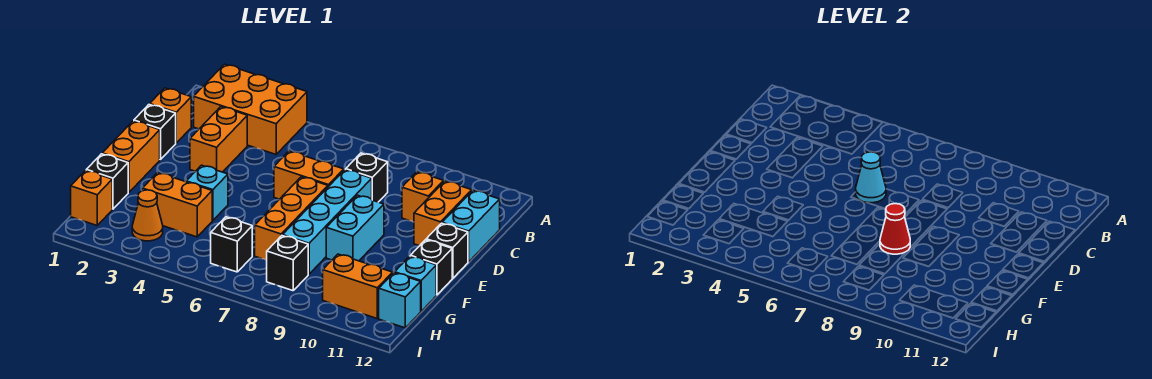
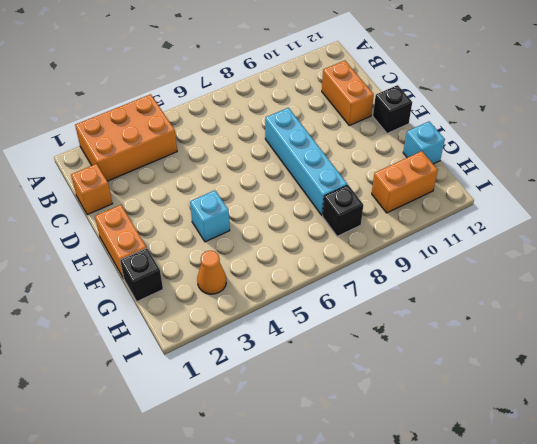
none -> orange 1x2 brick [190,107,247,172]
none -> black 1x1 brick [346,153,388,202]
none -> orange 1x1 brick [402,172,444,222]

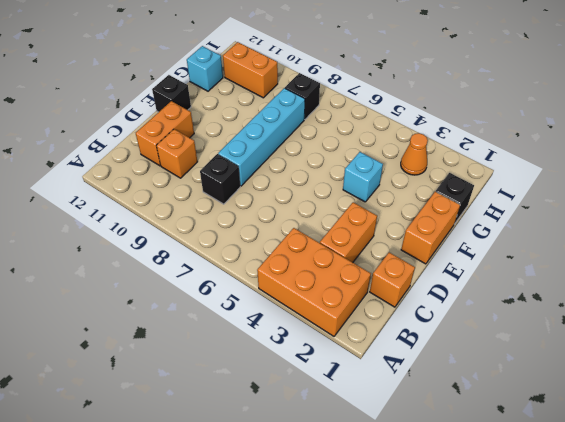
none -> cyan 1x2 brick [442,190,500,262]
none -> black 1x1 brick [134,104,176,160]
none -> orange 1x2 brick [274,151,344,199]

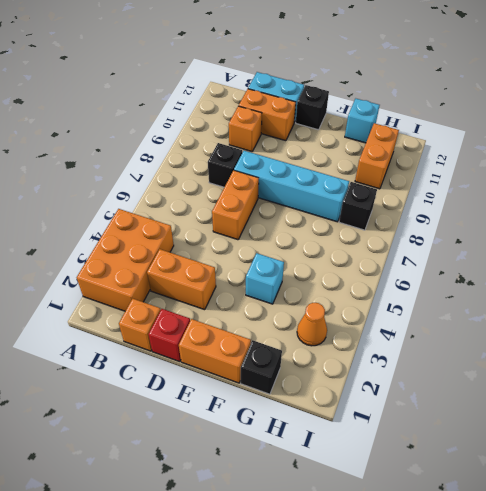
red 1x1 brick [148,309,190,362] -> black 1x1 brick [134,104,176,160]
none -> orange 1x3 brick [255,177,328,260]
none -> cyan 1x2 brick [326,195,384,261]
none -> black 1x1 brick [410,240,452,295]

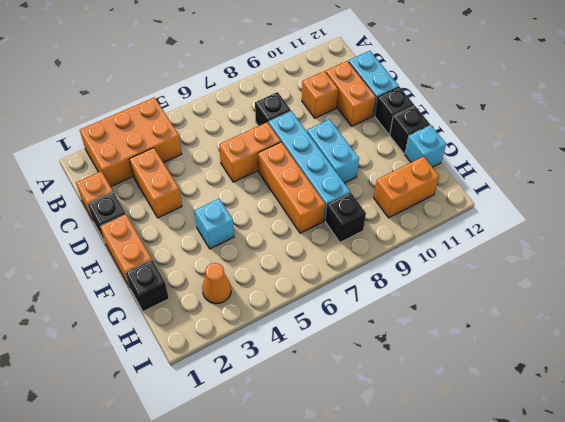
none -> orange 1x2 brick [142,172,212,237]
none -> orange 1x1 brick [71,170,112,225]
none -> black 1x1 brick [211,217,252,272]

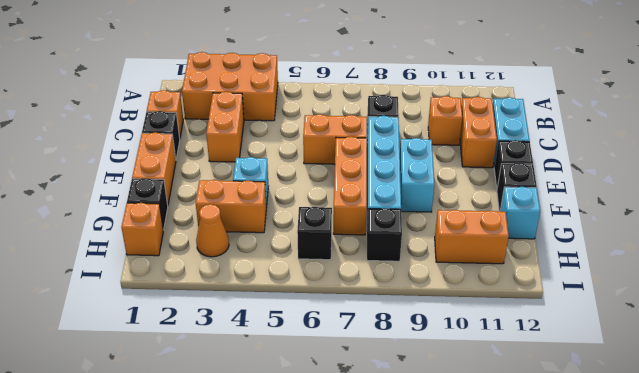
none -> cyan 1x1 brick [379,273,421,328]
none -> cyan 1x1 cone [856,152,886,203]
none -> red 1x1 cone [880,204,910,254]

